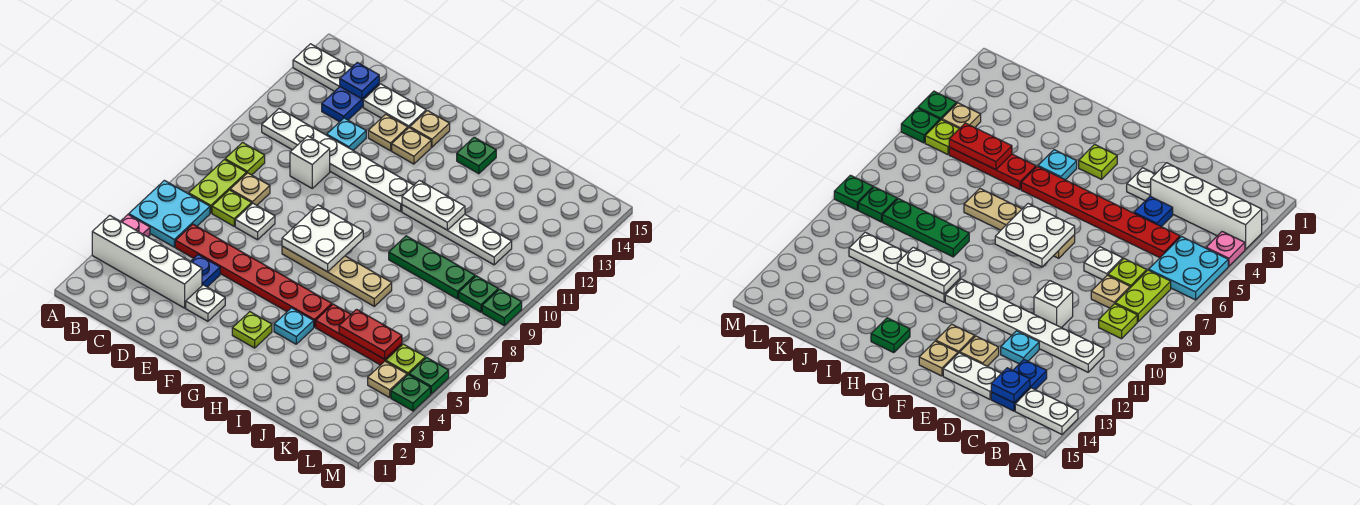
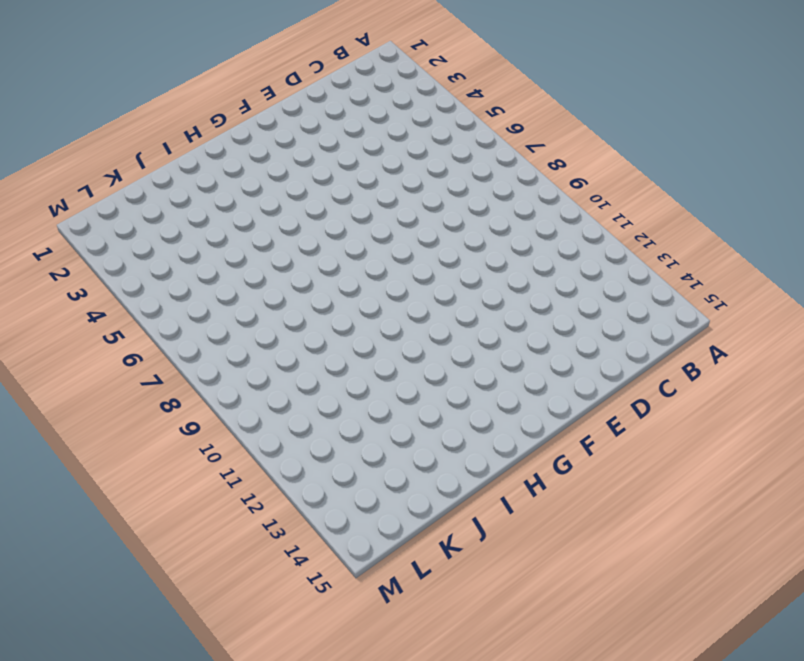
none -> white 1x4 brick [92,215,202,308]
none -> pink 1x1 plate [121,215,150,237]
none -> cyan 2x2 plate [129,180,210,247]
none -> white 1x2 plate [293,44,352,91]

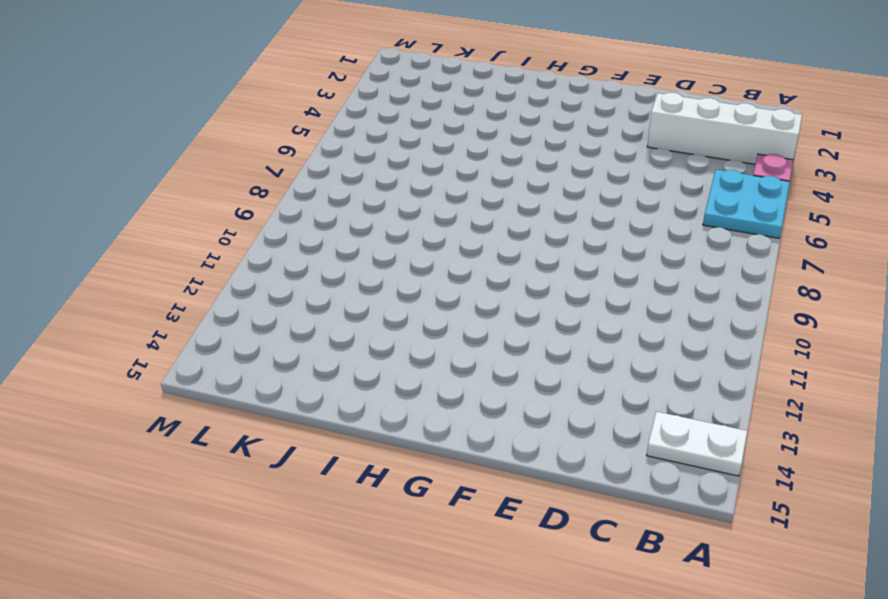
none -> lime 1x2 plate [189,160,247,213]
none -> lime 1x1 plate [225,143,265,175]
none -> white 1x6 plate [262,109,414,211]
none -> red 1x6 plate [175,224,332,327]

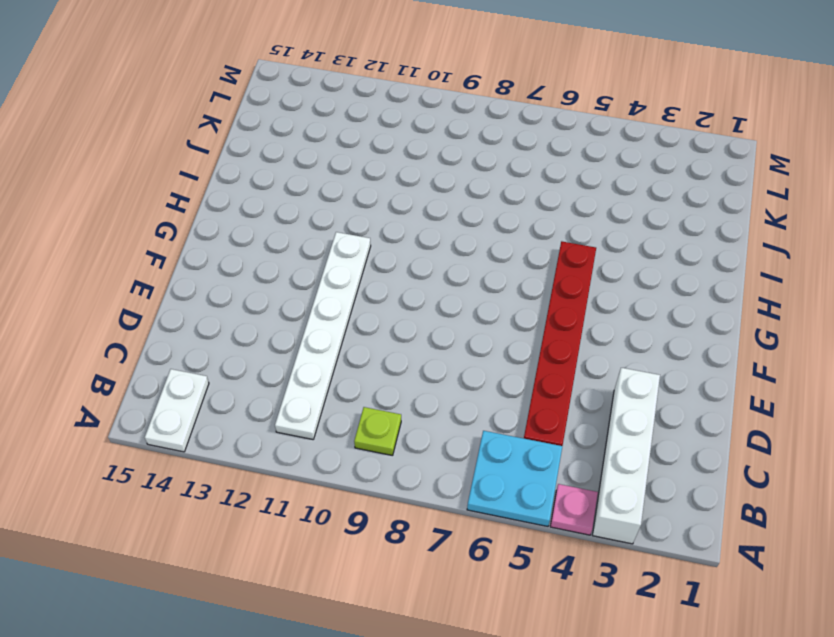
none -> lime 1x2 plate [189,160,247,213]
none -> lime 1x1 plate [212,190,252,226]
none -> tan 1x1 plate [230,173,270,205]
none -> blue 1x2 plate [322,84,379,122]

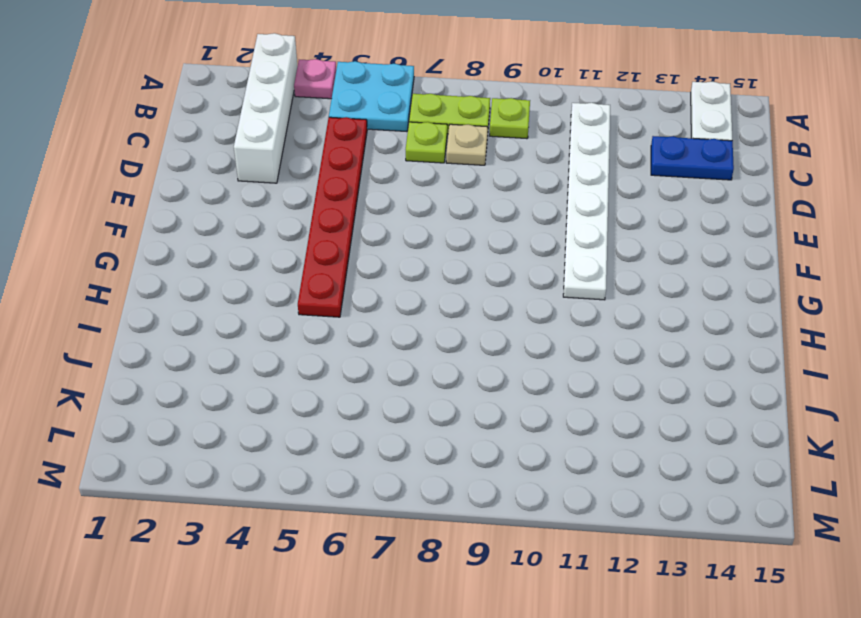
none -> blue 1x1 plate [191,255,220,287]
none -> white 1x1 plate [235,203,275,240]
none -> white 1x1 brick [290,136,330,188]
none -> cyan 1x1 plate [327,118,366,150]

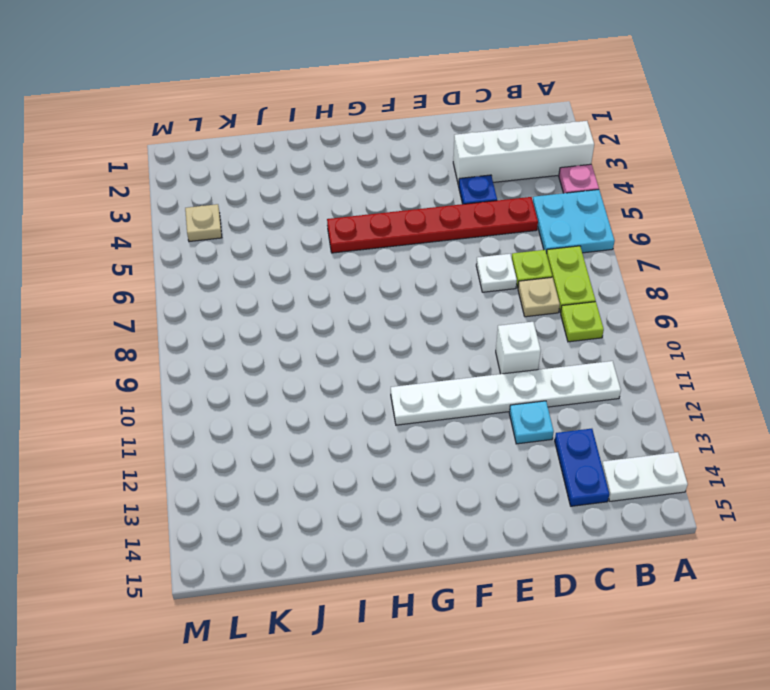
none -> white 1x2 plate [363,84,426,128]
none -> white 1x1 plate [186,285,225,321]
none -> tan 1x1 plate [368,114,408,151]
none -> tan 1x4 plate [282,246,392,306]

